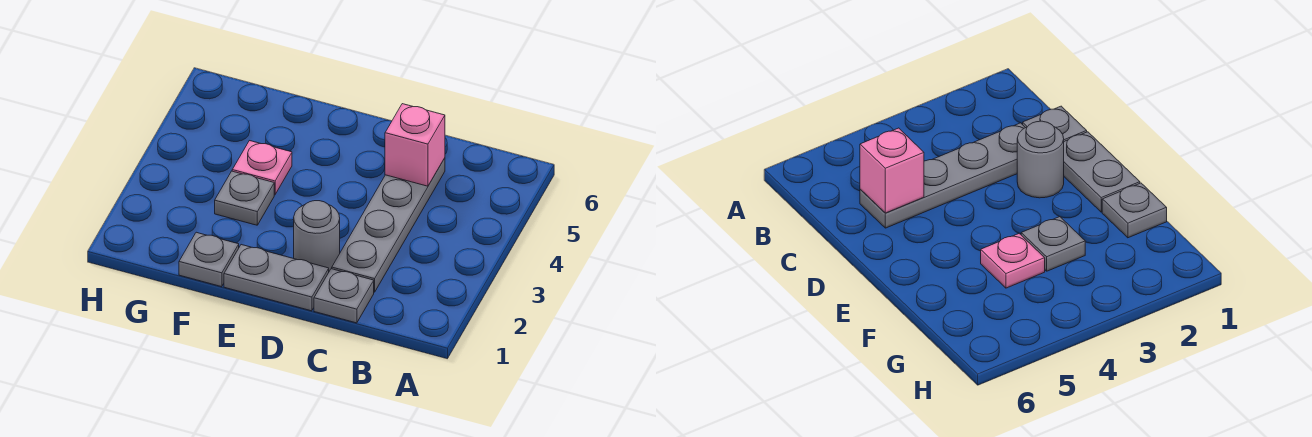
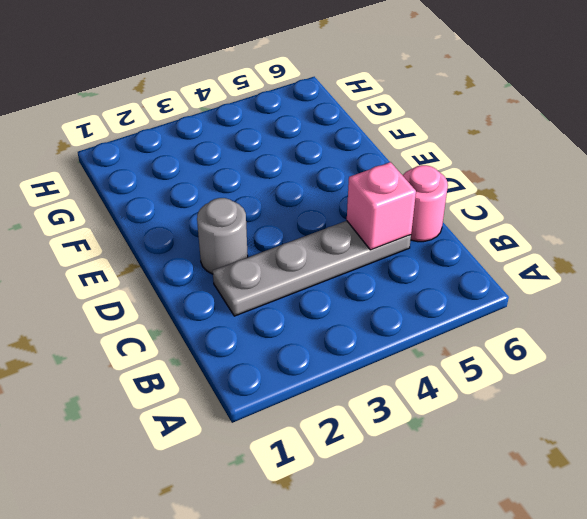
pink 1x1 round brick [403,165,448,242] -> none
none -> grey 1x1 plate [314,269,374,323]
none -> grey 1x2 plate [224,245,329,311]

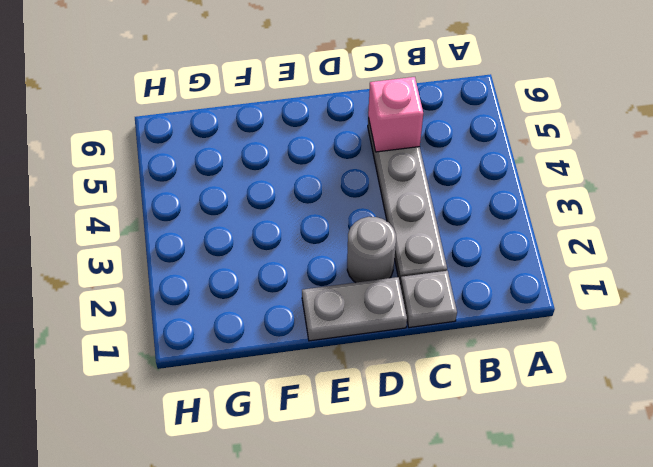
none -> grey 1x1 plate [179,232,239,287]
none -> grey 1x1 plate [215,171,274,225]

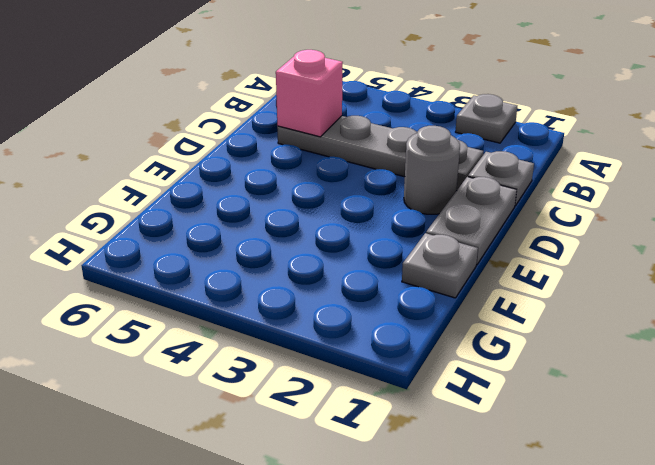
grey 1x1 plate [456,94,517,143] -> grey 1x1 plate moved to [215,171,274,225]
none -> pink 1x1 plate [232,141,292,195]

